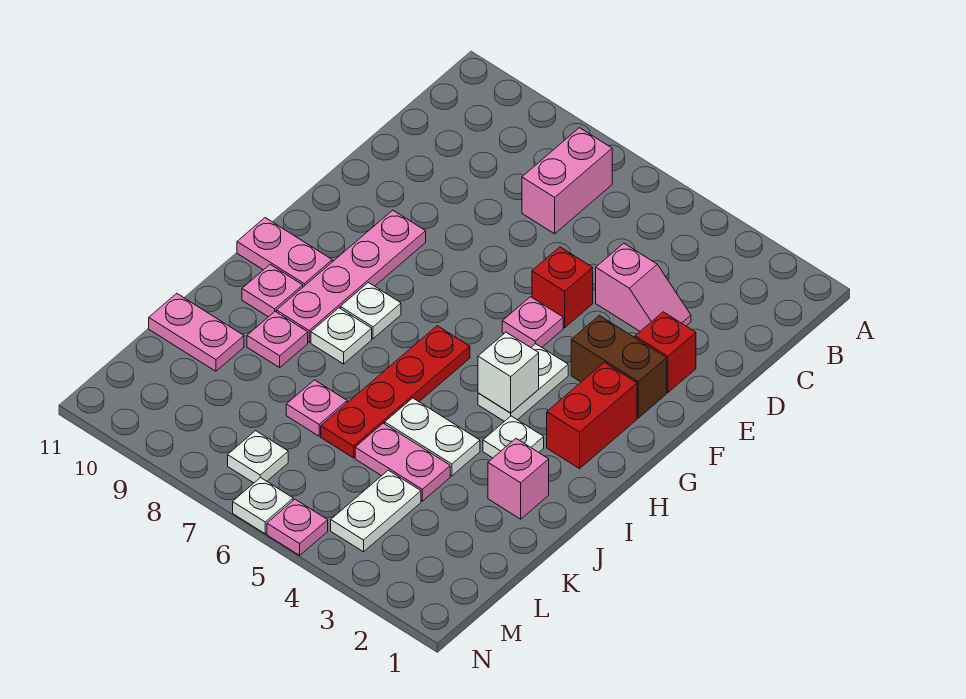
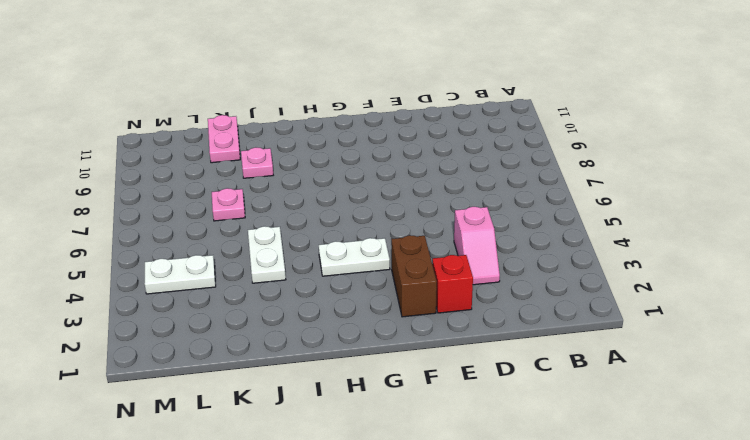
none -> pink 1x2 brick [522,128,612,234]
none -> red 1x1 brick [532,247,593,328]
none -> pink 1x1 plate [502,297,563,347]

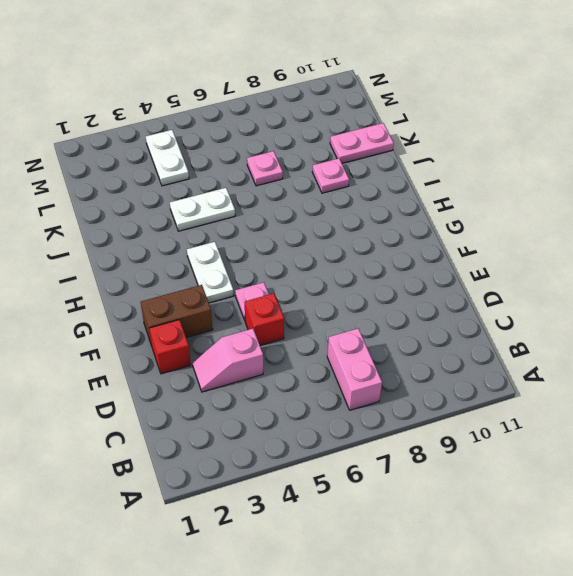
none -> pink 1x4 plate [276,210,426,342]
none -> red 1x2 brick [547,362,637,469]
none -> red 1x4 plate [321,326,470,458]

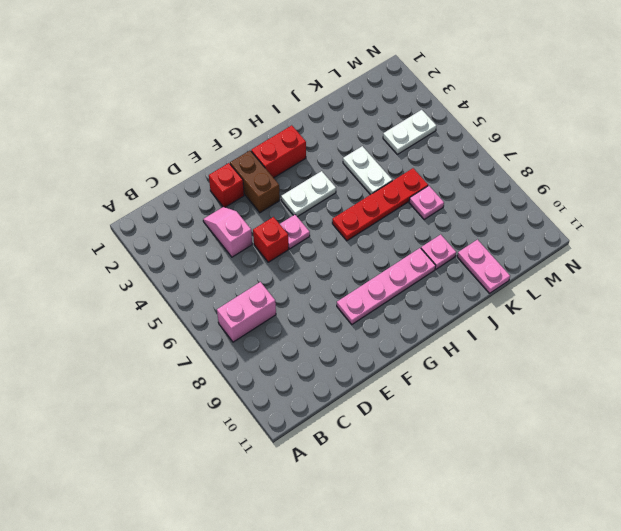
none -> white 1x1 plate [340,282,401,339]
none -> pink 1x2 plate [237,218,332,287]
none -> white 1x1 plate [483,416,544,458]

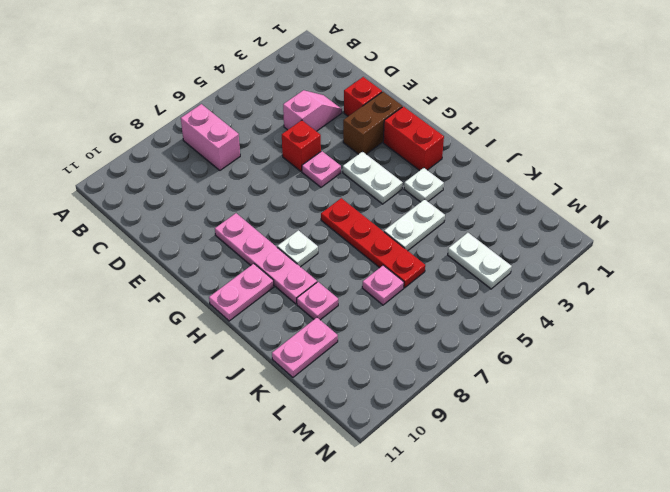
none -> white 1x1 plate [311,308,372,364]
none -> pink 1x1 plate [242,265,303,317]
none -> pink 1x1 brick [488,439,549,519]

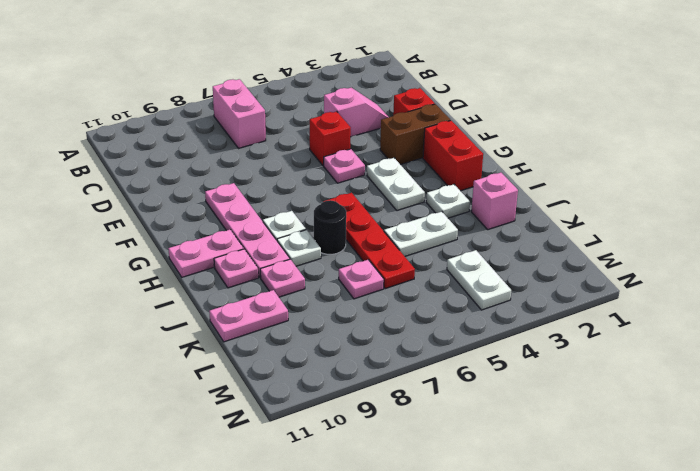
black 1x1 round brick [314,200,346,254] -> none
none -> pink 1x2 plate [355,423,450,501]
none -> white 1x1 plate [228,431,288,483]
none -> pink 1x1 plate [267,499,328,555]

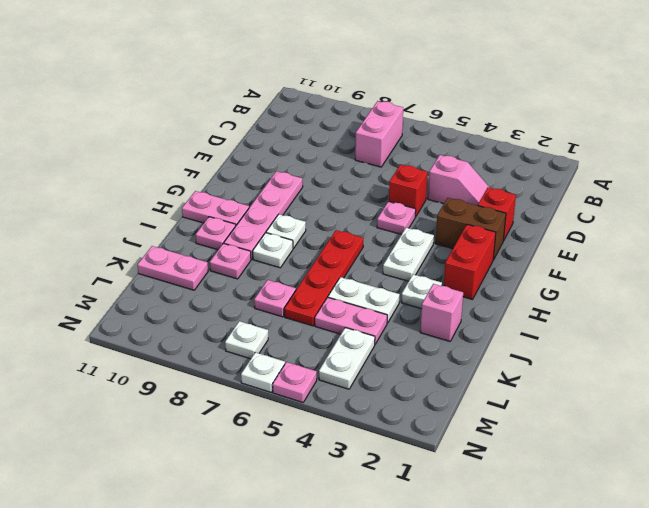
none -> white 1x1 brick [478,332,539,413]

